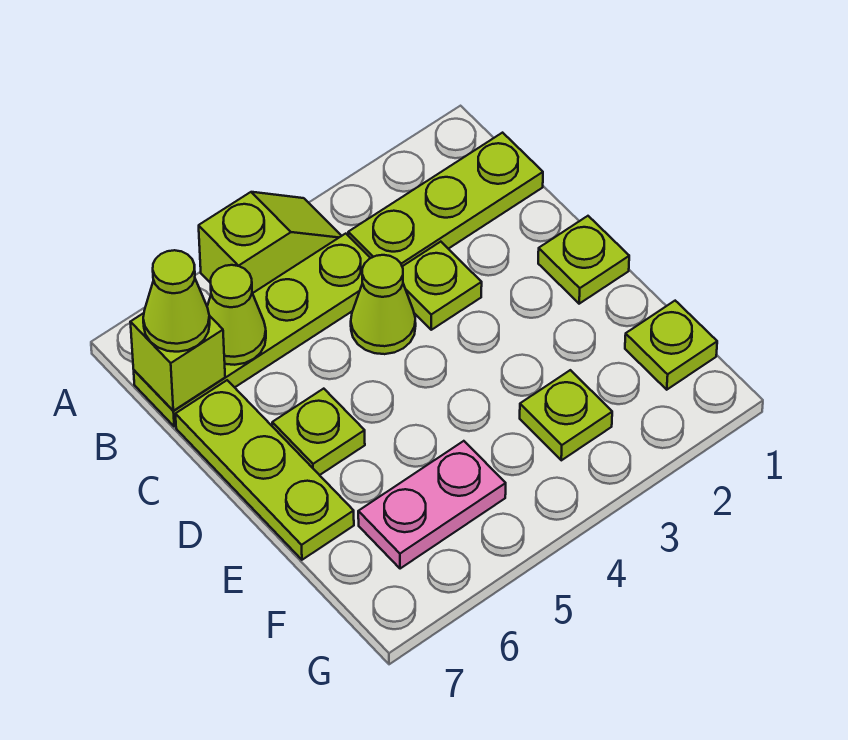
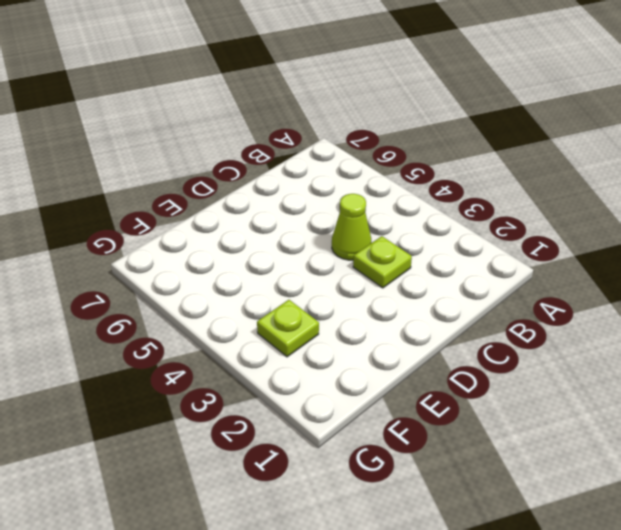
none -> lime 1x2 slope [199,192,341,293]
none -> lime 1x3 plate [348,133,543,266]
none -> lime 1x4 plate [134,234,370,426]

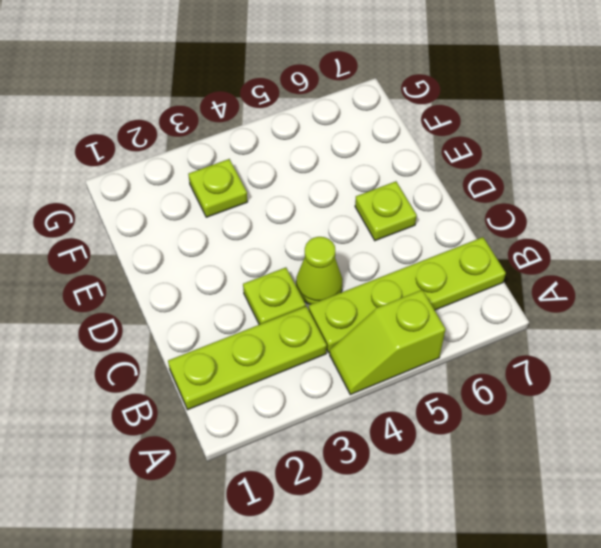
none -> lime 1x3 plate [175,380,354,560]
none -> lime 1x1 plate [538,216,629,304]
none -> lime 1x1 plate [625,301,717,390]

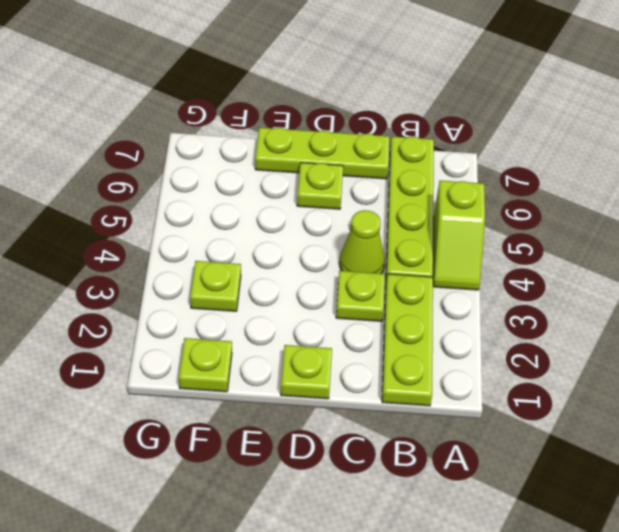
none -> pink 1x2 plate [358,441,506,569]
none -> lime 1x1 cone [207,265,266,365]
none -> lime 1x1 brick [130,313,225,411]

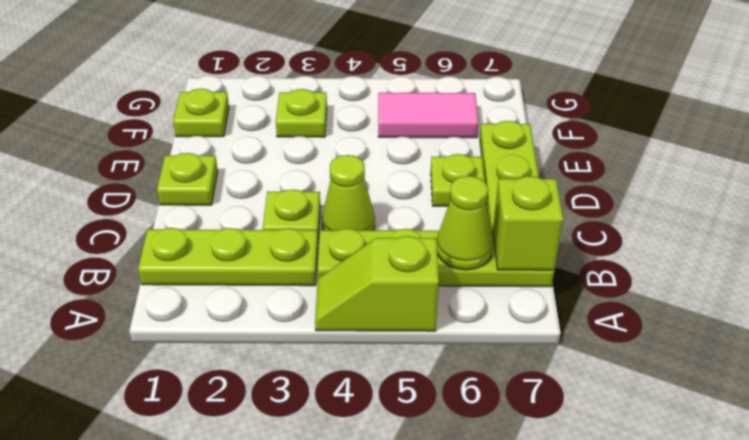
pink 1x2 tile [378,93,478,138] -> pink 1x2 plate [358,441,506,569]
none -> lime 1x1 cone [143,250,210,352]

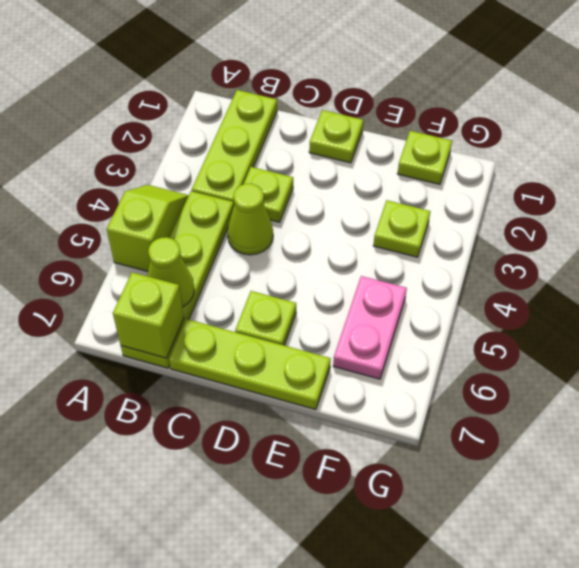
none -> lime 1x1 cone [143,250,210,352]

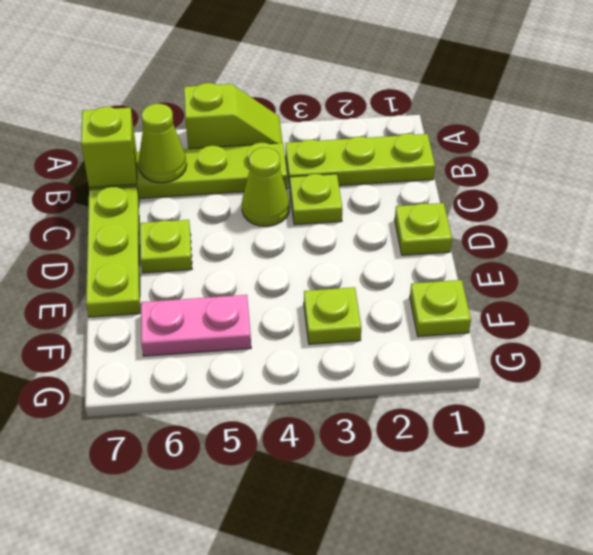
none -> lime 1x1 cone [143,250,210,352]

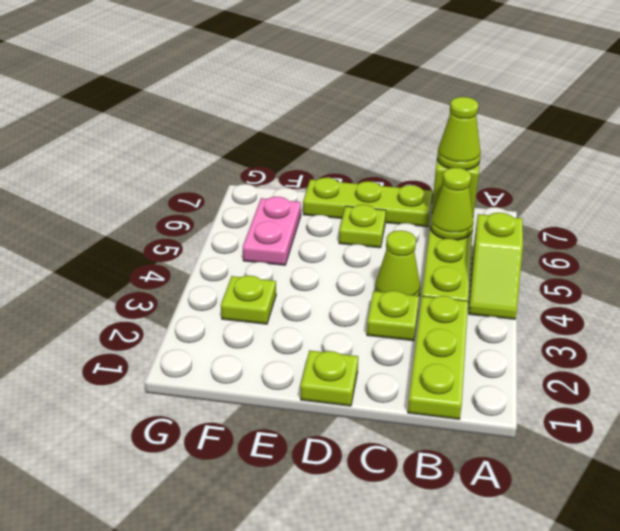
none -> lime 1x1 plate [625,301,717,390]

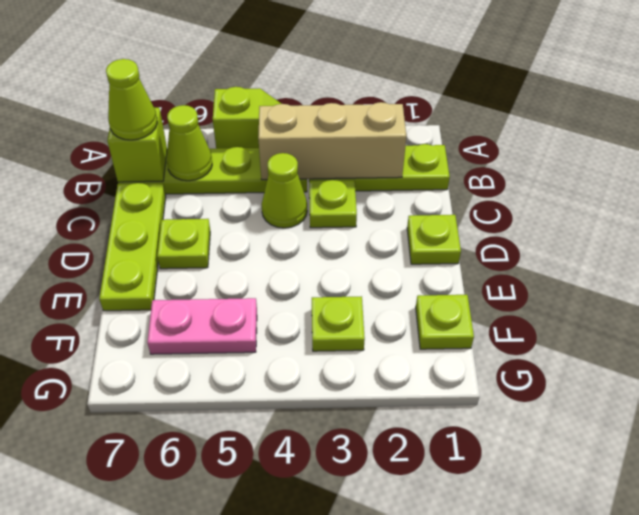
tan 1x3 brick [258,102,406,180] -> none

